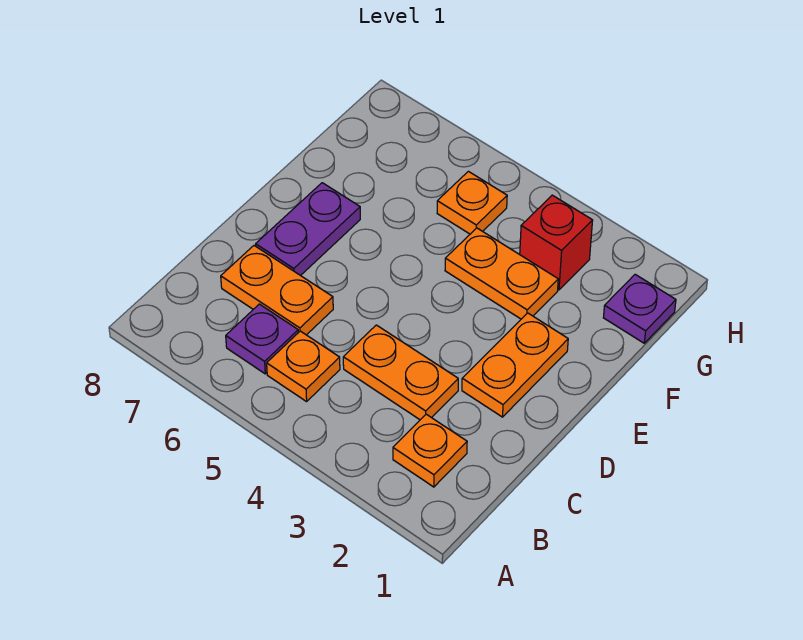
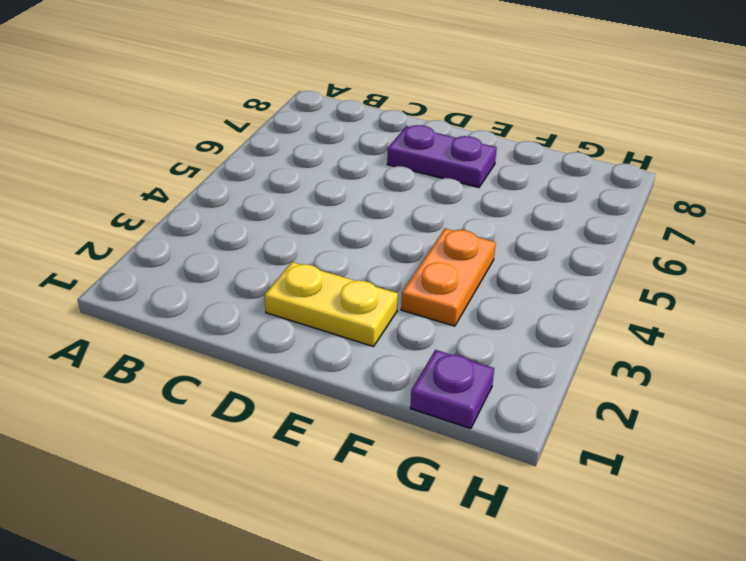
yellow 1x2 plate [264,262,398,347] -> orange 1x2 plate [462,313,568,417]
none -> orange 1x1 plate [393,414,467,487]
none -> orange 1x1 plate [267,331,340,402]

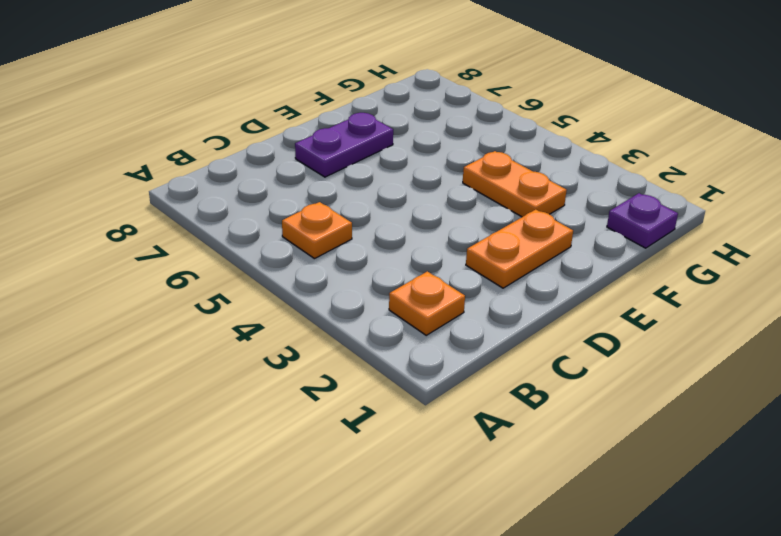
none -> purple 1x1 plate [226,304,298,374]
none -> orange 1x2 plate [343,325,458,420]

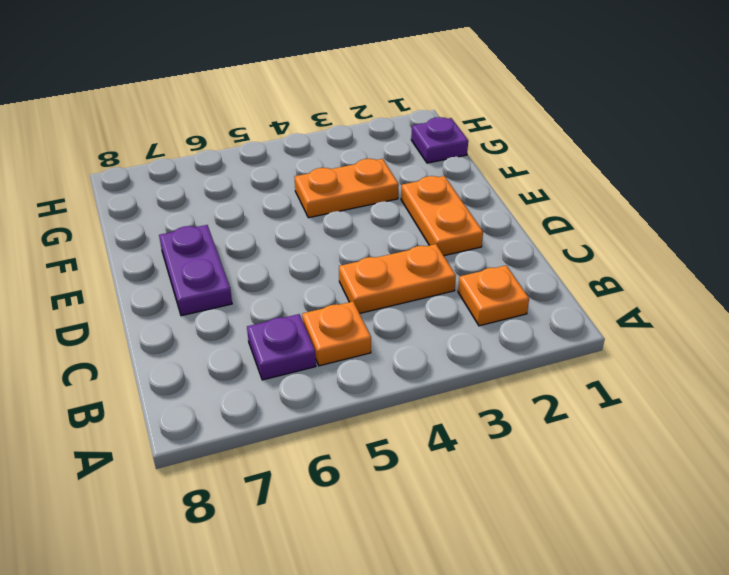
none -> orange 1x2 plate [221,246,333,335]
none -> red 1x1 brick [520,195,593,290]

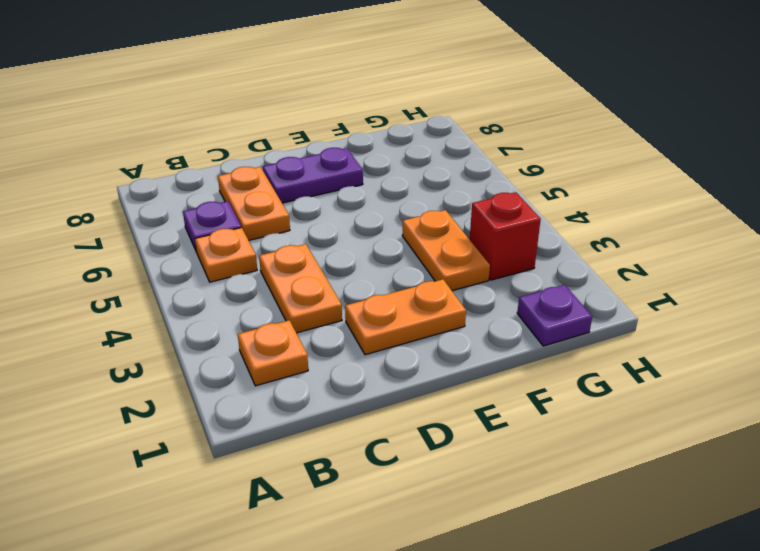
none -> orange 1x1 plate [437,171,507,234]

